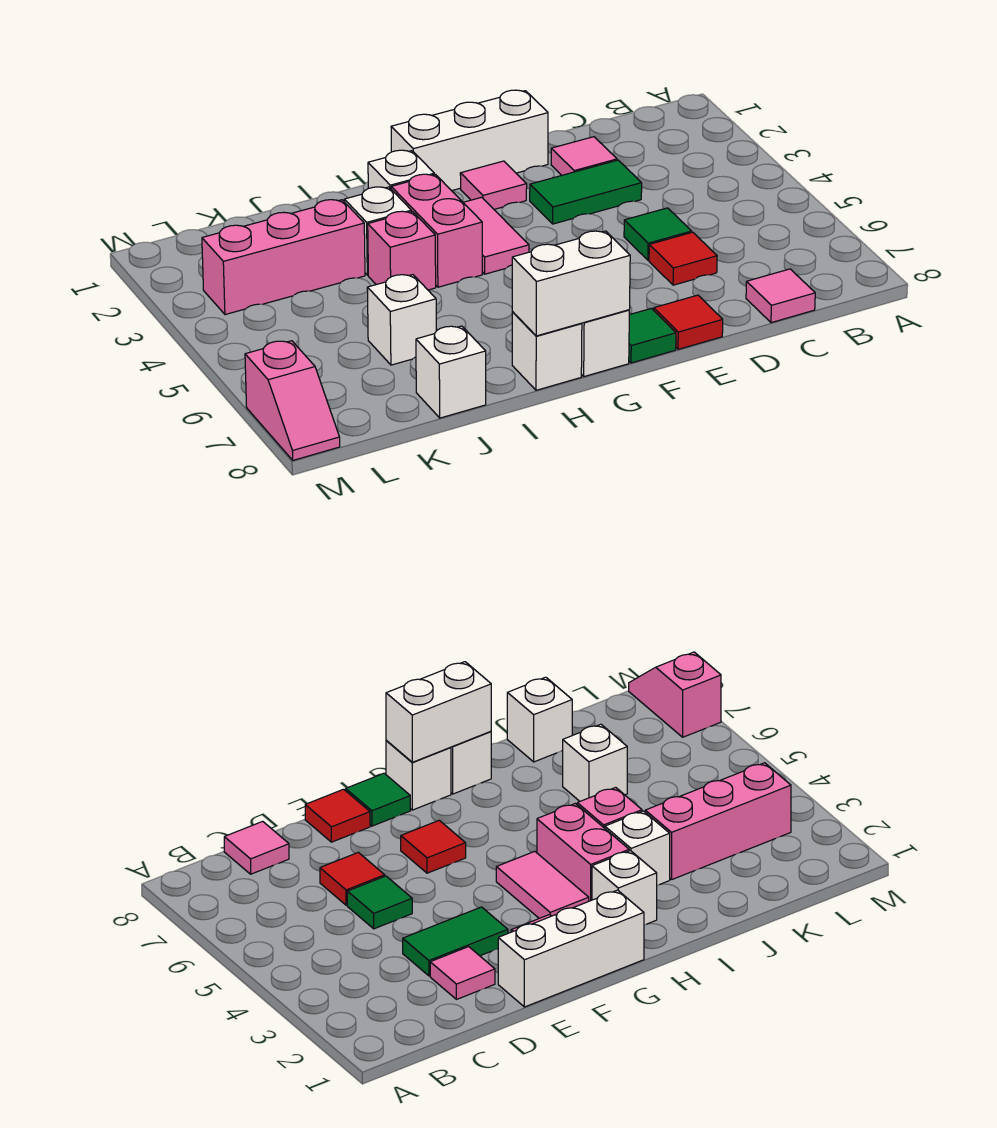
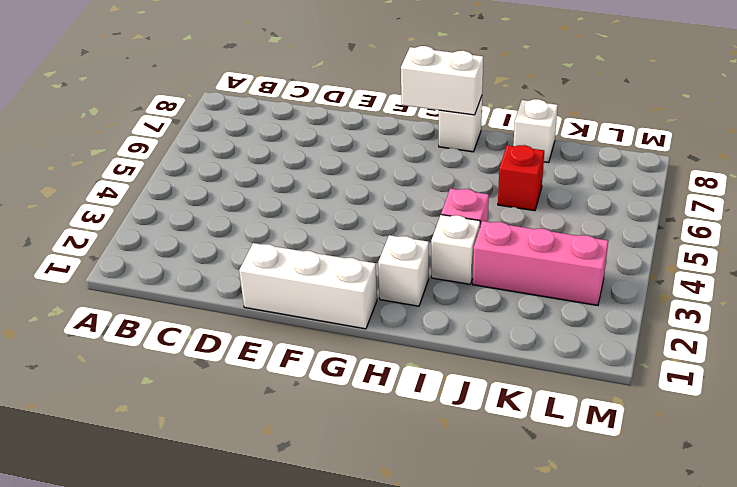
red 1x1 brick [498,145,544,211] -> white 1x1 brick [367,275,436,365]
none -> pink 1x1 tile [746,269,815,323]
none -> pink 1x1 tile [551,137,617,175]
none -> green 1x2 tile [530,160,642,224]

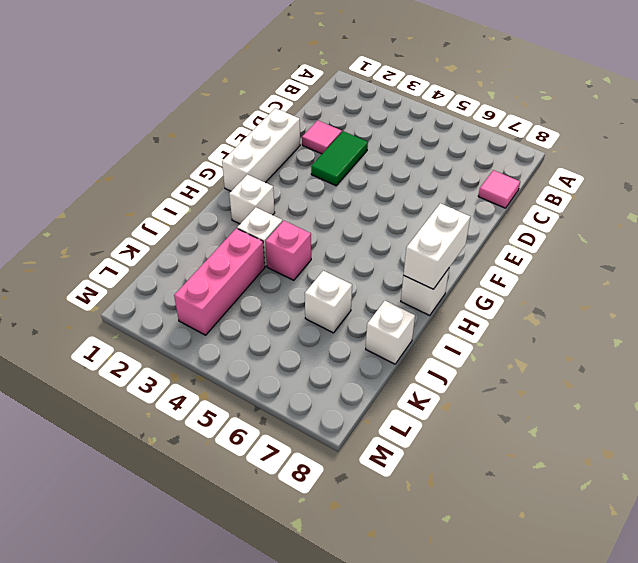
none -> green 1x1 tile [624,208,692,260]
none -> red 1x1 tile [649,232,717,285]
none -> red 1x1 tile [654,295,723,349]

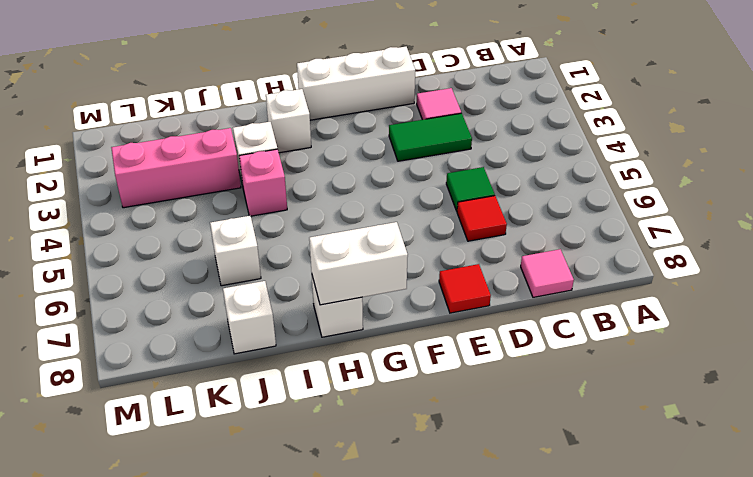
none -> pink 1x1 tile [460,161,527,209]
none -> red 1x1 tile [401,820,466,873]
none -> green 1x1 tile [629,308,676,363]

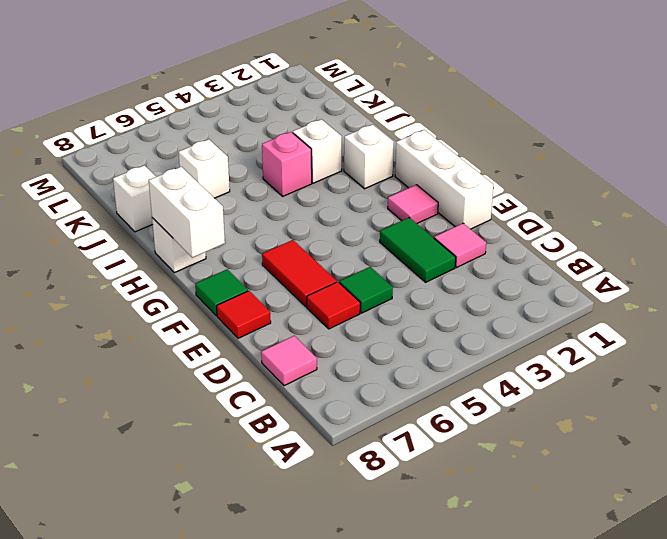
red 1x2 tile [262,240,337,306] -> red 1x1 tile [401,820,466,873]
none -> pink 1x2 tile [463,197,529,274]
none -> white 1x1 brick [581,310,629,377]
none -> pink 1x2 brick [391,174,482,287]

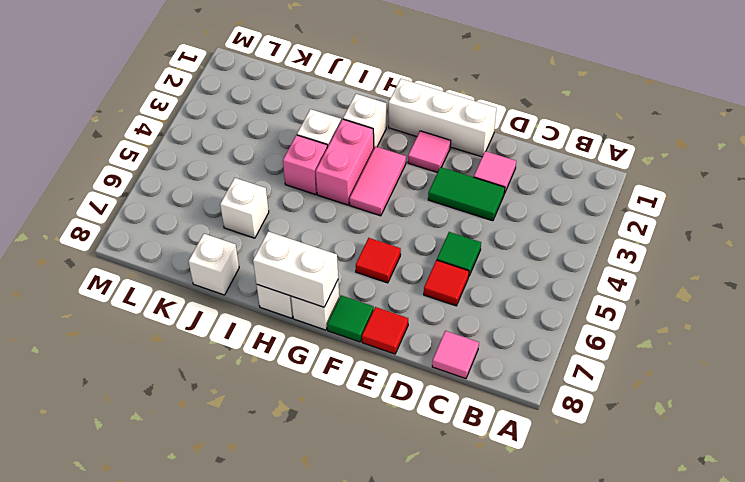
none -> pink 1x3 brick [202,200,365,315]
none -> pink 1x2 slope [245,341,340,460]

